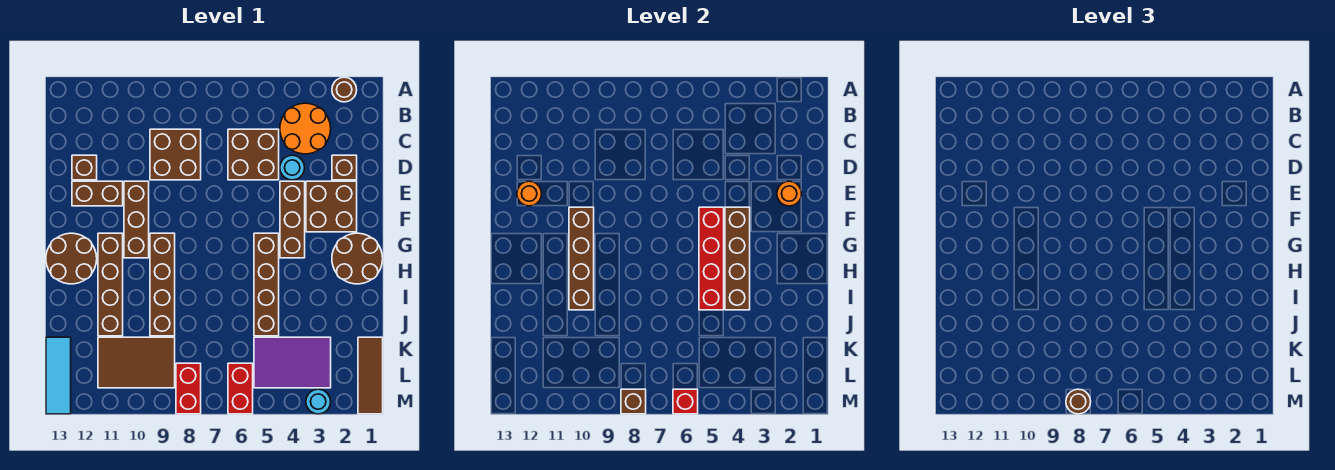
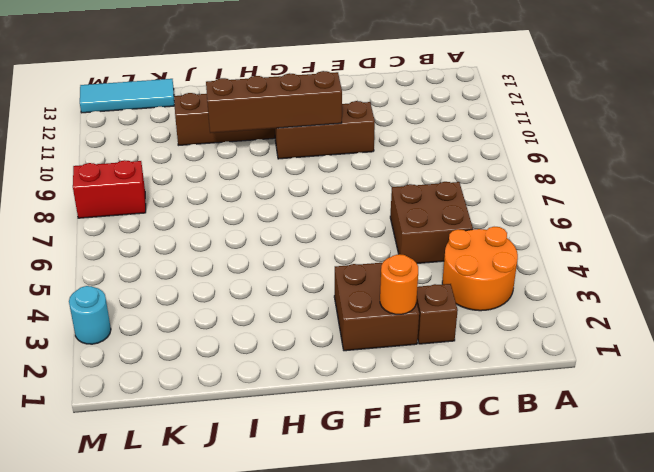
none -> brown 1x1 round brick [332,77,357,102]
none -> brown 2x2 brick [150,129,201,180]
none -> cyan 1x1 round brick [280,155,305,180]
none -> brown 1x1 brick [72,155,97,180]

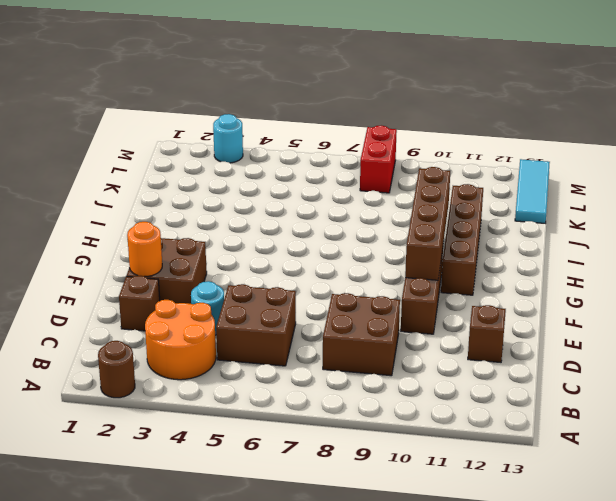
none -> brown 1x3 brick [280,181,305,258]
none -> brown 1x2 brick [72,181,123,206]
none -> brown 2x2 round brick [332,233,383,284]
none -> brown 1x4 brick [254,233,279,336]

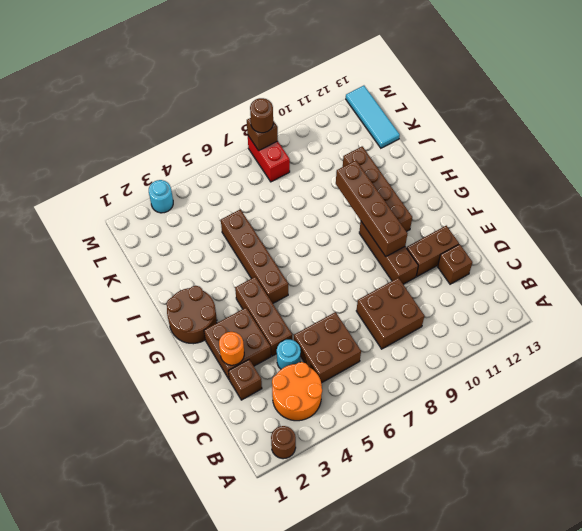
none -> brown 1x4 brick [150,233,175,336]
none -> brown 2x2 round brick [46,233,97,284]
none -> brown 1x3 tile [358,337,383,414]
none -> purple 2x3 tile [254,337,331,388]

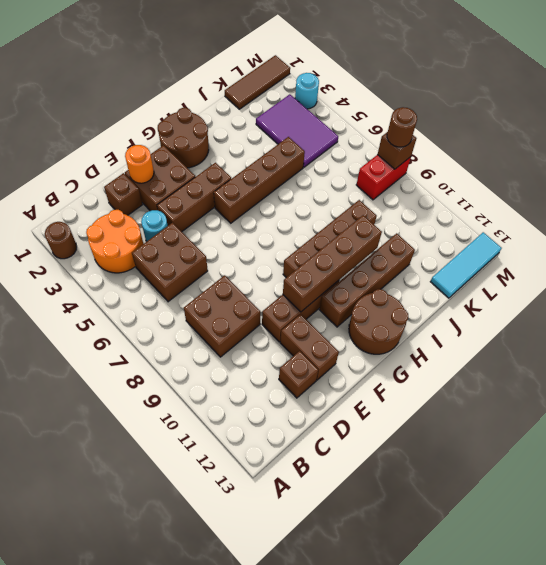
none -> brown 2x3 tile [98,337,175,388]
none -> red 1x2 brick [228,363,253,414]
none -> orange 1x1 round brick [517,181,542,206]
none -> brown 1x4 brick [725,207,750,310]

